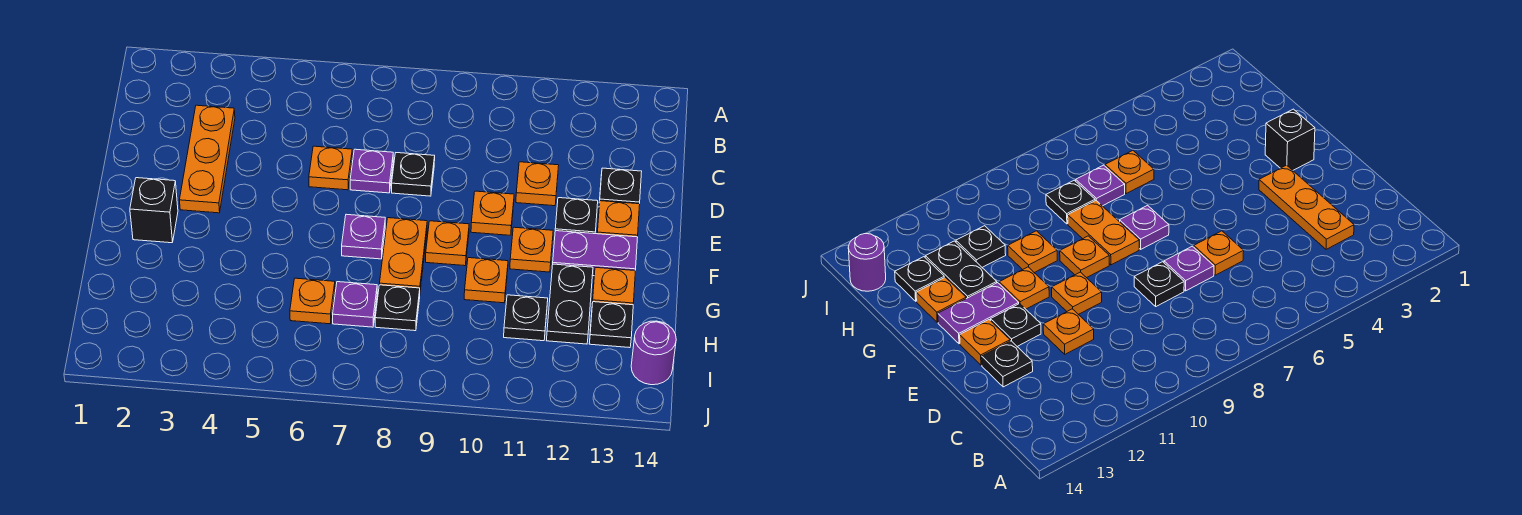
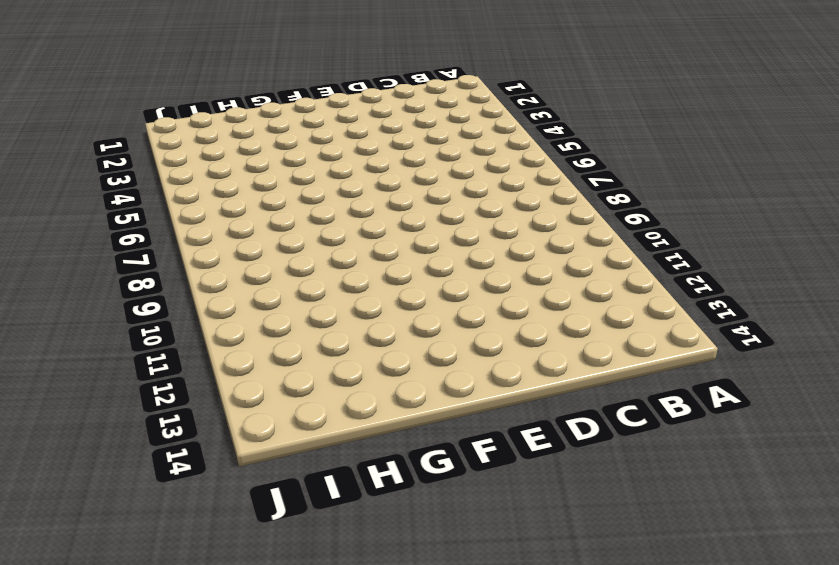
none -> orange 1x3 plate [179,105,235,213]
none -> orange 1x1 plate [309,146,352,190]
none -> purple 1x1 plate [350,149,393,193]

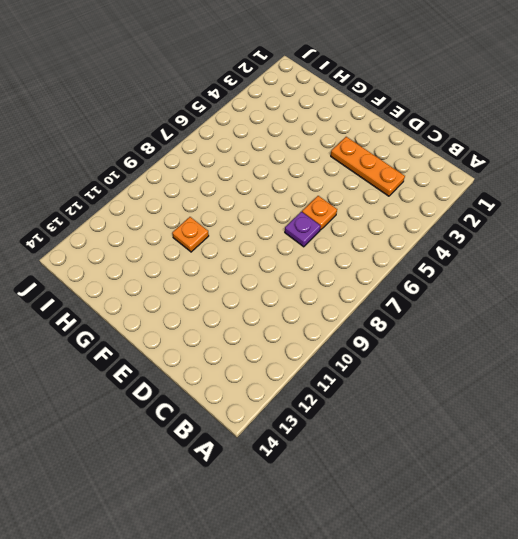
none -> black 1x1 plate [392,153,435,196]
none -> orange 1x1 plate [516,162,559,206]
none -> black 1x1 plate [599,168,642,204]

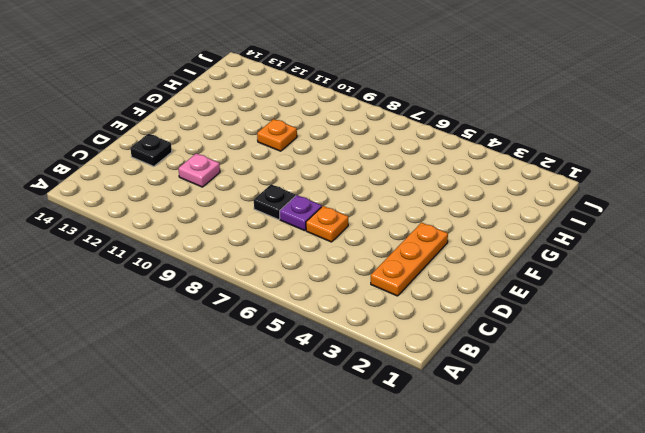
pink 1x1 plate [179,153,220,187] -> orange 1x1 plate [516,162,559,206]
none -> orange 1x1 plate [471,191,514,235]
none -> black 1x1 plate [555,198,598,234]
none -> orange 1x1 plate [597,201,640,237]

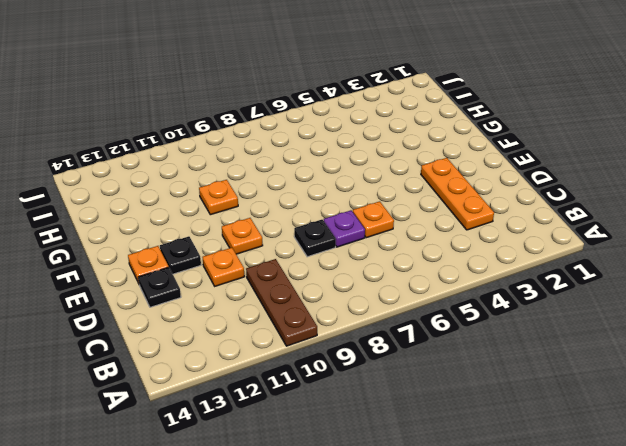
brown 1x3 plate [246,259,317,346] -> none
none -> black 1x1 brick [130,178,178,243]
none -> purple 1x1 plate [342,214,385,259]
none -> orange 1x2 plate [380,218,427,290]

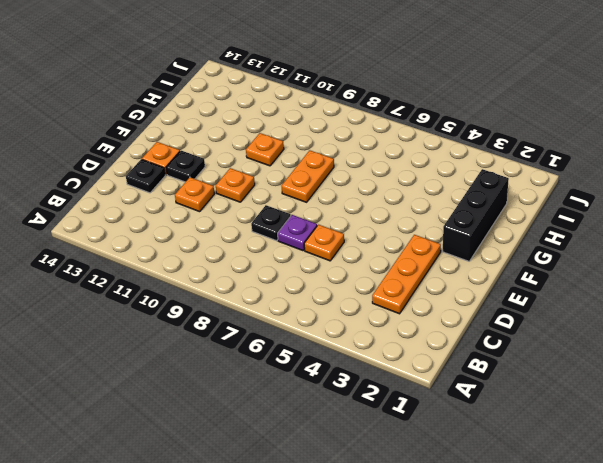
black 1x3 brick [443,169,509,261] -> black 1x1 brick [130,178,178,243]
none -> purple 1x1 plate [342,214,385,259]
none -> orange 1x1 plate [426,221,469,266]
none -> orange 1x1 plate [510,227,553,272]

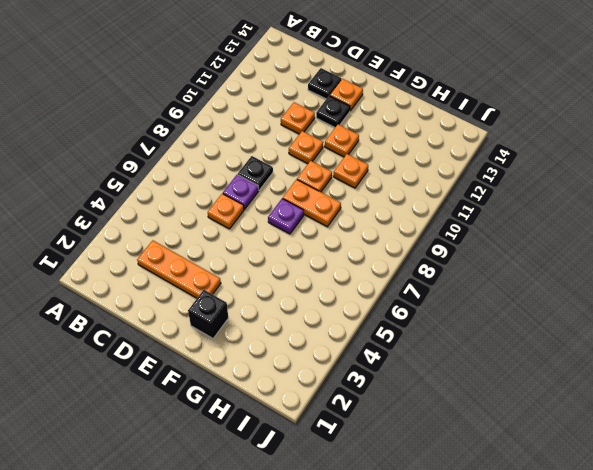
none -> purple 1x2 plate [553,231,638,276]
none -> black 1x2 plate [546,264,593,344]
none -> orange 1x1 plate [592,267,635,305]

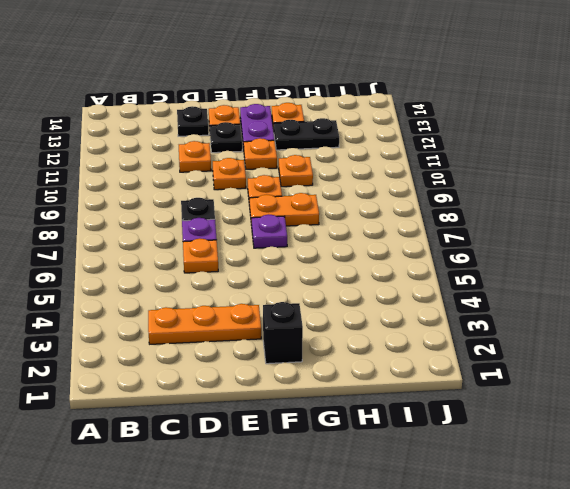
none -> orange 1x1 plate [290,278,335,324]
none -> purple 1x1 plate [333,282,377,327]
none -> black 1x1 plate [375,285,420,331]

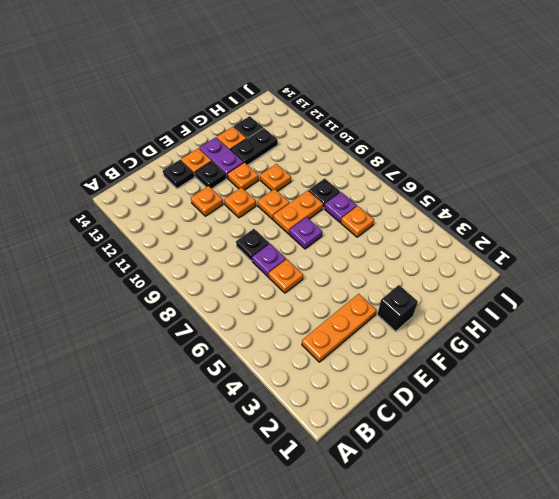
none -> black 1x1 plate [504,295,548,341]
none -> purple 1x1 round brick [631,321,676,385]

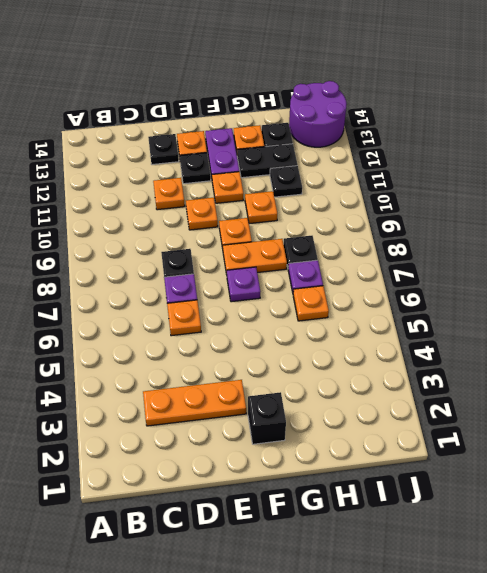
purple 2x2 round brick [289,81,347,147] -> purple 1x1 round brick [631,321,676,385]

